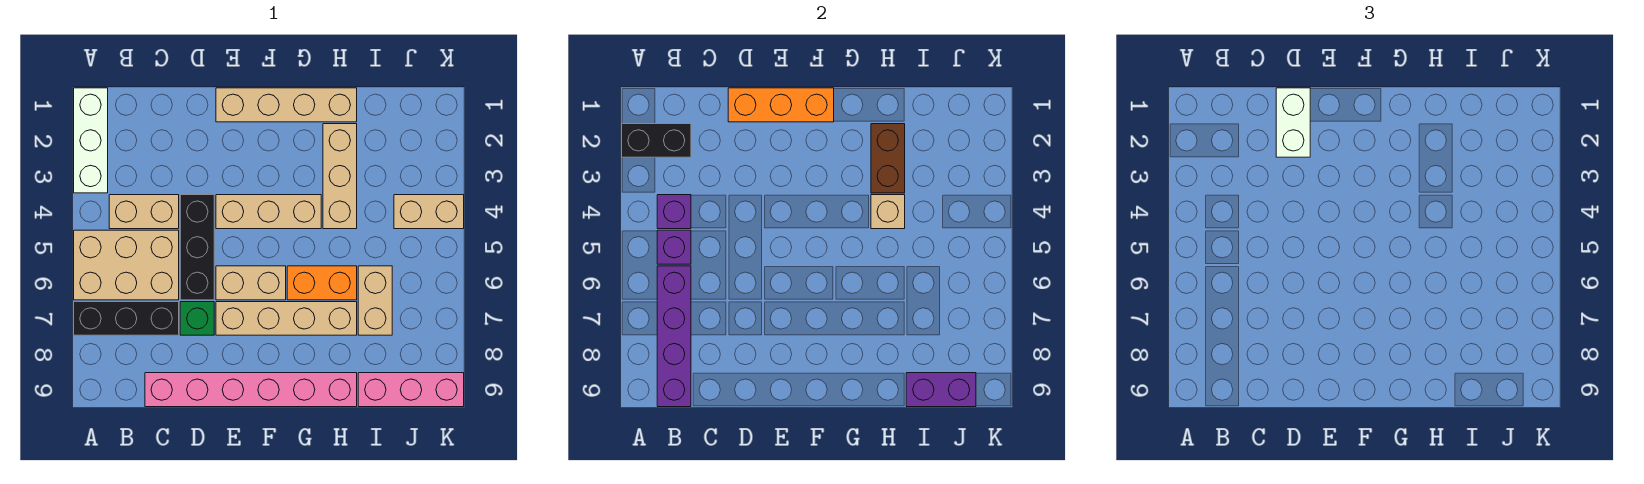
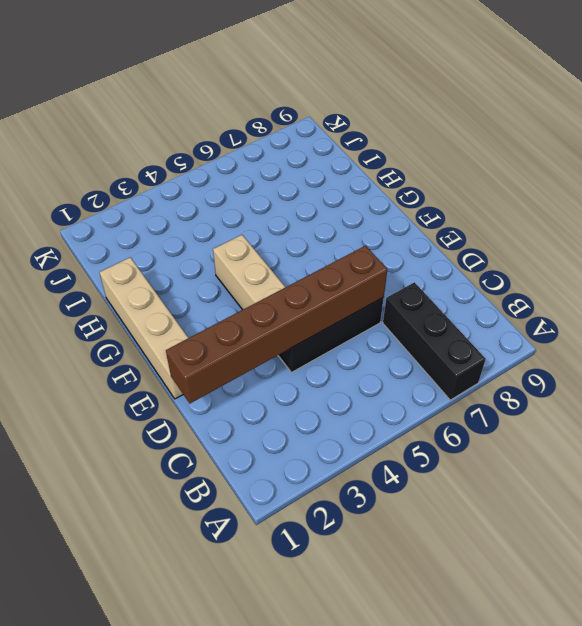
brown 1x6 brick [166,246,387,403] -> orange 1x3 brick [728,88,834,122]
none -> white 1x3 brick [74,88,108,193]
none -> tan 2x3 brick [74,230,179,300]
none -> tan 1x2 brick [109,195,179,229]

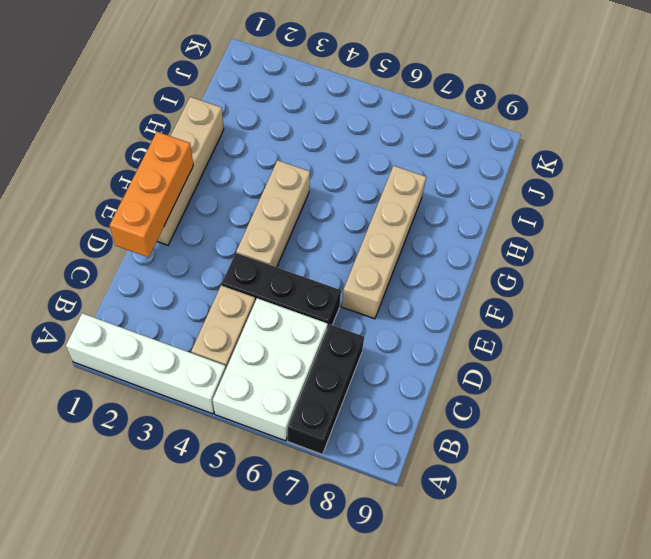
white 1x4 brick [66,313,226,414] -> white 1x3 brick [74,88,108,193]
white 2x3 brick [213,298,328,441] -> tan 2x3 brick [74,230,179,300]
none -> pink 1x6 brick [145,373,357,407]
none -> green 1x1 brick [180,302,214,335]
none -> tan 1x2 brick [216,266,286,300]

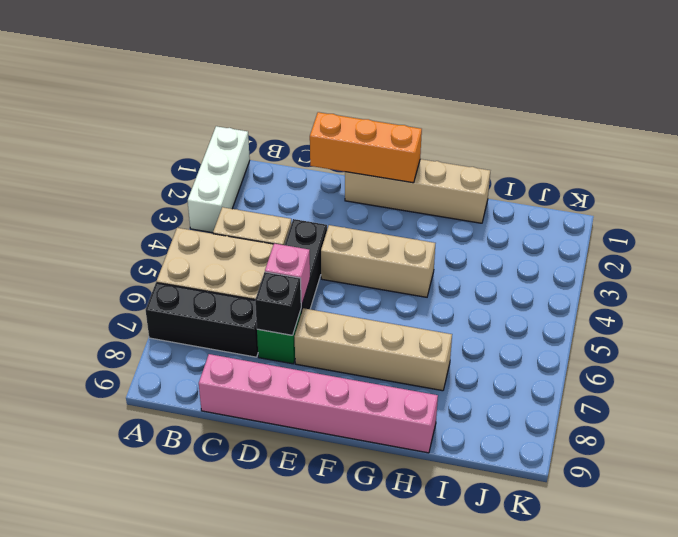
pink 1x1 brick [265,244,310,306] -> none
black 1x1 brick [255,272,302,335] -> none
none -> tan 1x2 brick [216,266,286,300]
none -> orange 1x2 brick [287,266,357,300]
none -> tan 1x3 brick [323,124,357,229]

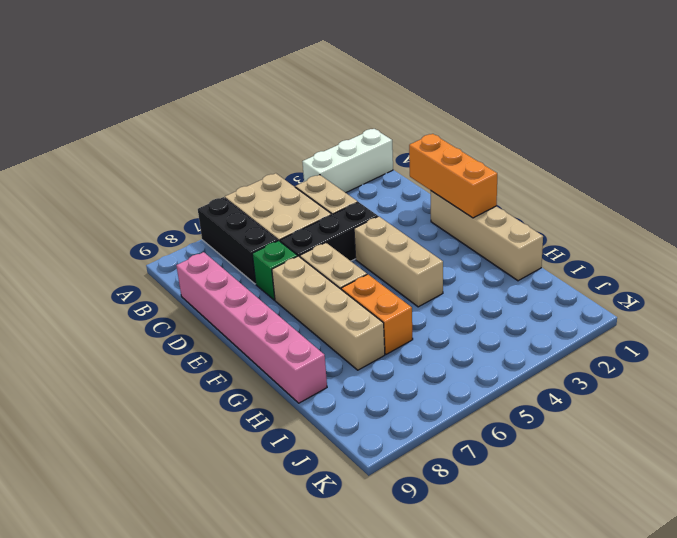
none -> tan 1x3 brick [323,124,357,229]
none -> tan 1x2 brick [358,266,392,335]
none -> pink 1x3 brick [358,373,464,407]

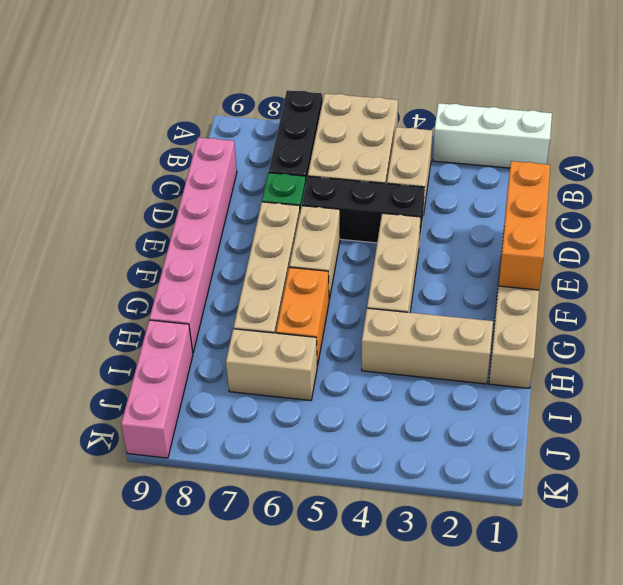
none -> tan 1x2 brick [394,195,464,229]
none -> black 1x2 brick [622,124,691,157]
none -> purple 1x1 brick [657,195,691,229]

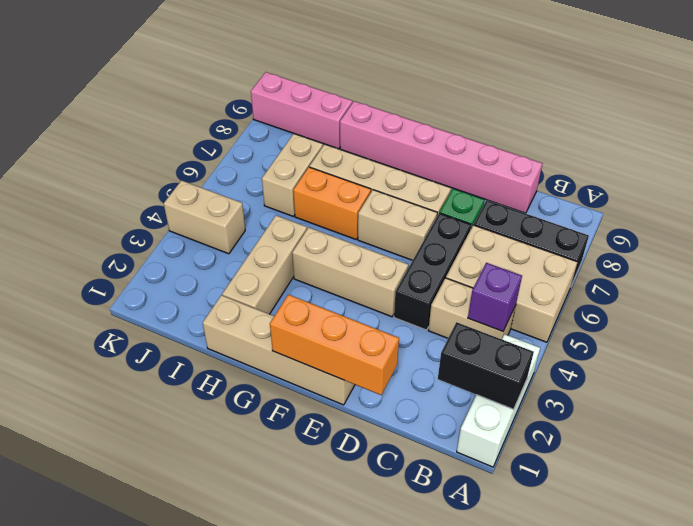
none -> purple 1x1 brick [657,230,691,264]
none -> purple 1x4 brick [657,266,691,407]
none -> brown 1x2 brick [871,124,905,193]

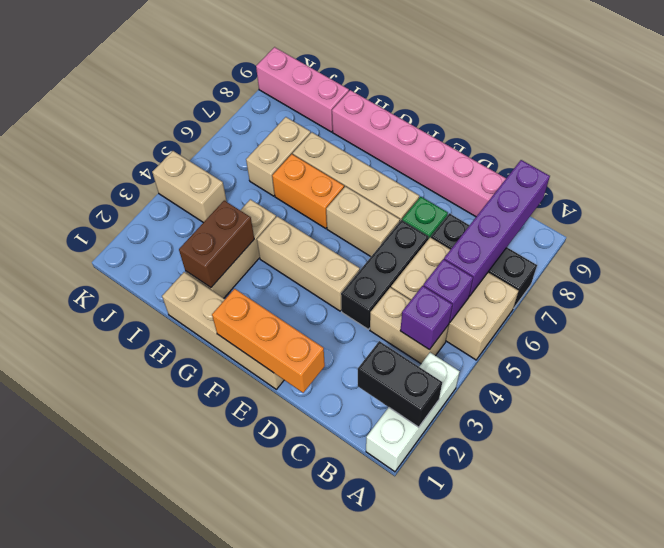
none -> tan 1x1 brick [871,195,905,229]
none -> purple 1x2 brick [906,373,976,407]
none -> white 1x2 brick [1276,88,1310,157]

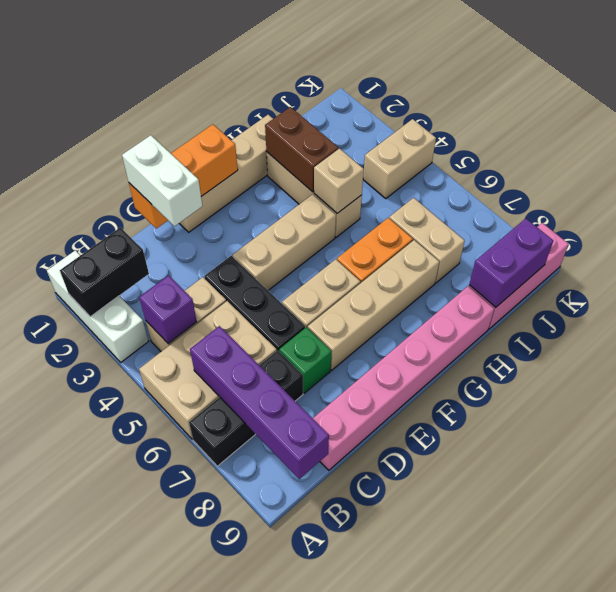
none -> purple 1x1 brick [657,230,691,264]

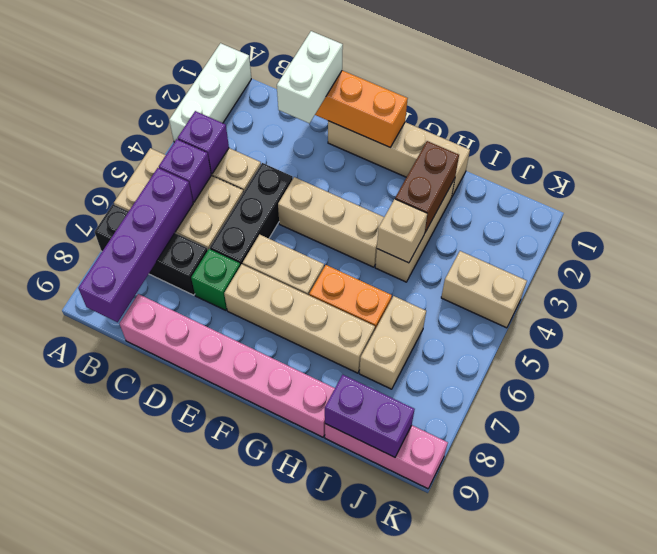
none -> black 1x2 brick [622,124,691,157]

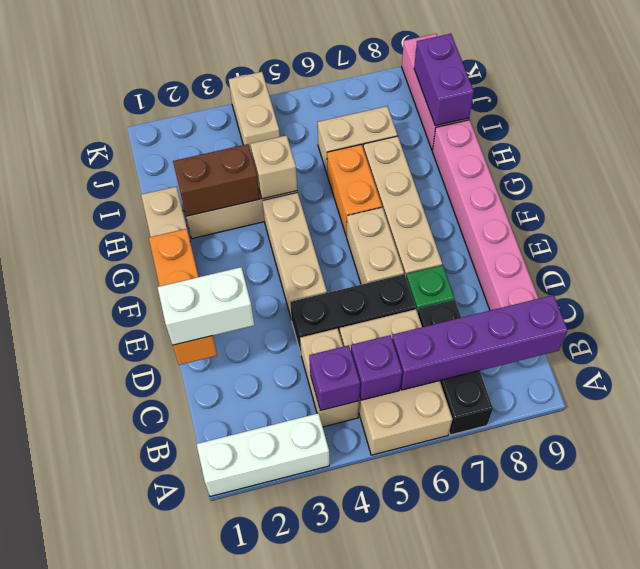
none -> black 1x2 brick [622,124,691,157]

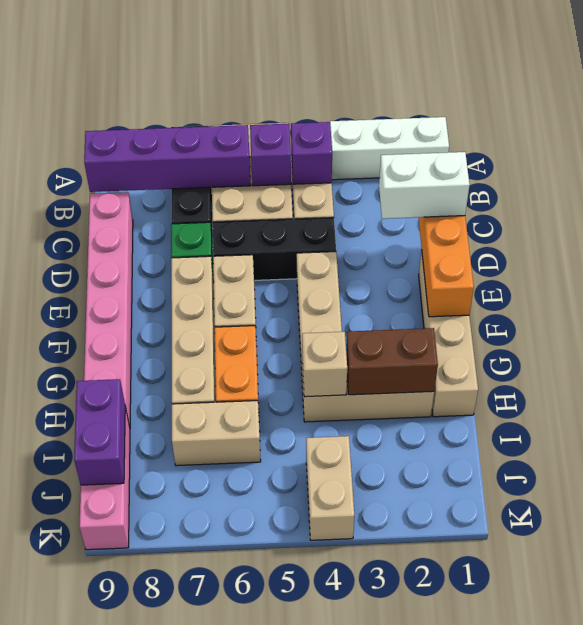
none -> black 1x2 brick [622,124,691,157]

